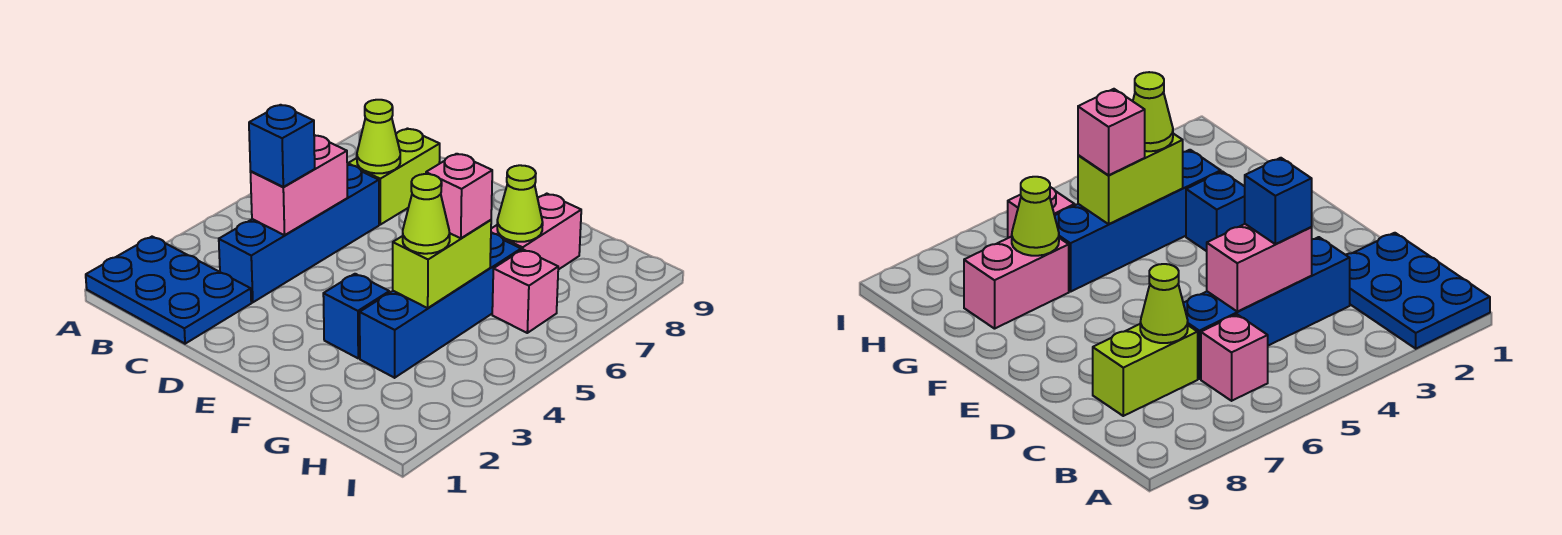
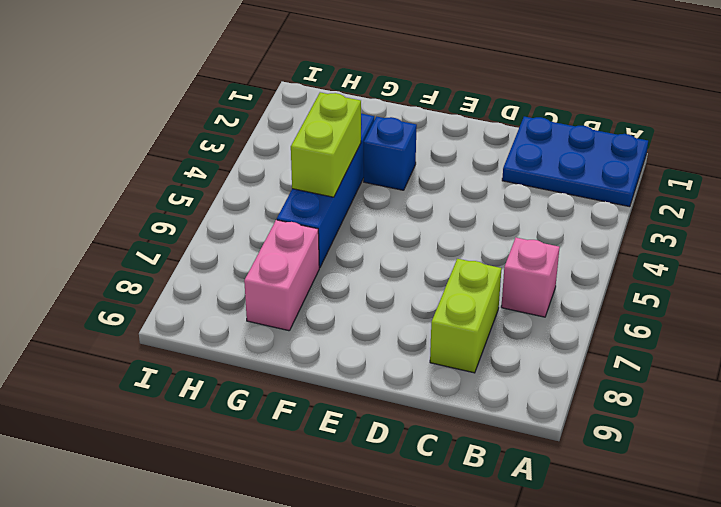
none -> blue 1x4 brick [219,165,379,302]
none -> pink 1x1 brick [492,250,558,333]
none -> pink 1x2 brick [251,135,348,235]

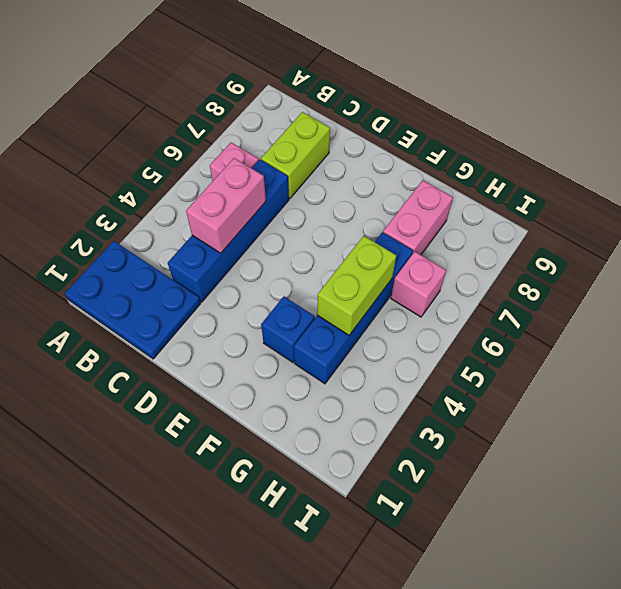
none -> lime 1x1 cone [357,100,400,173]
none -> lime 1x1 cone [497,165,543,242]
none -> blue 1x1 brick [249,105,315,187]

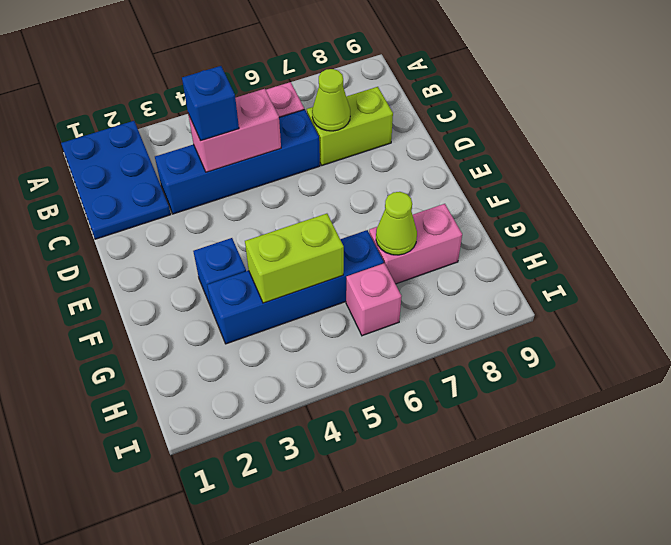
none -> lime 1x1 cone [403,174,450,254]
none -> pink 1x1 brick [426,154,492,238]

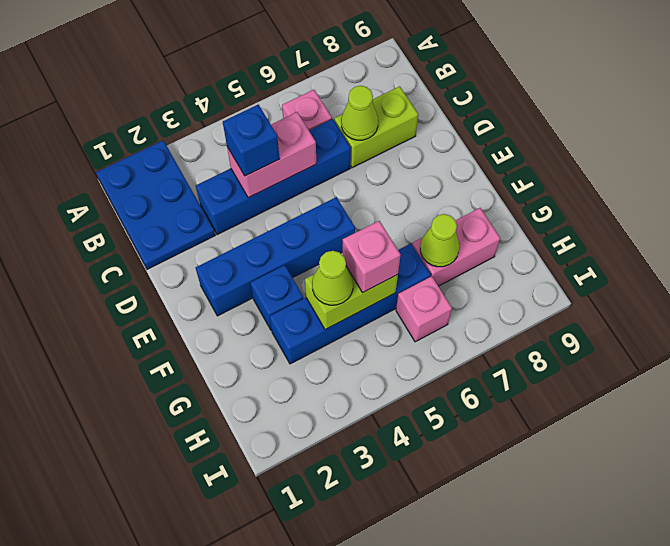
blue 1x4 brick [196,197,355,316] -> none

